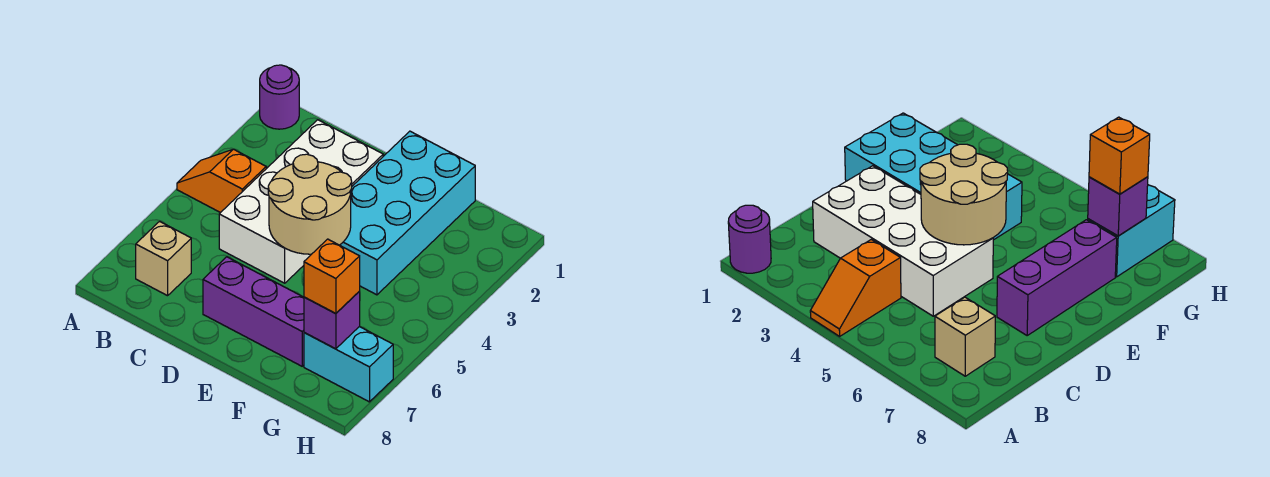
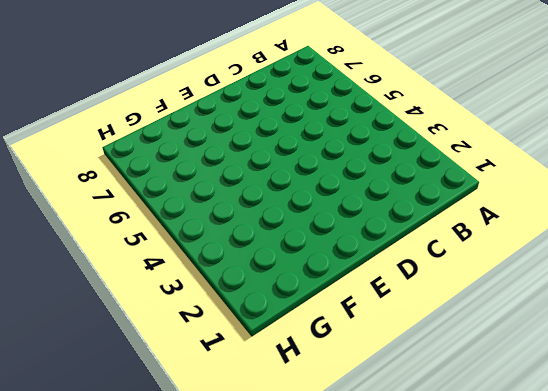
none -> purple 1x1 round brick [260,65,299,129]
none -> orange 1x2 slope [177,149,266,213]

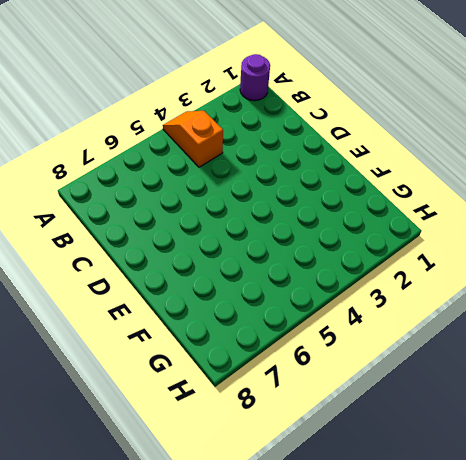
none -> tan 1x1 brick [136,221,191,296]
none -> white 2x4 brick [219,120,383,283]

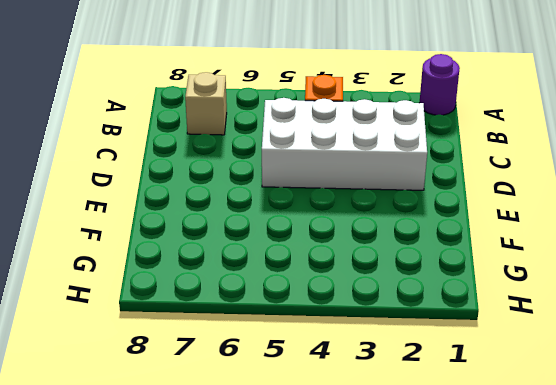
none -> purple 1x3 brick [203,257,304,366]
none -> cyan 2x4 brick [340,131,475,295]

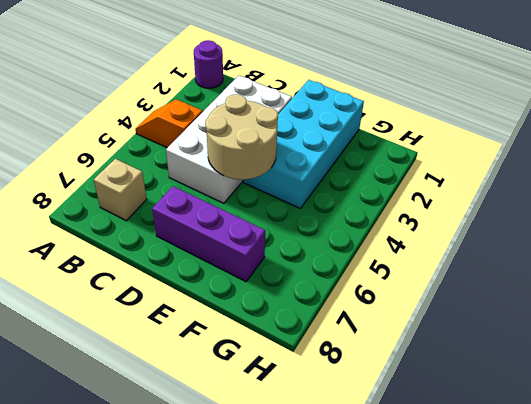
none -> cyan 1x2 brick [304,326,393,402]
none -> purple 1x1 brick [304,291,360,349]

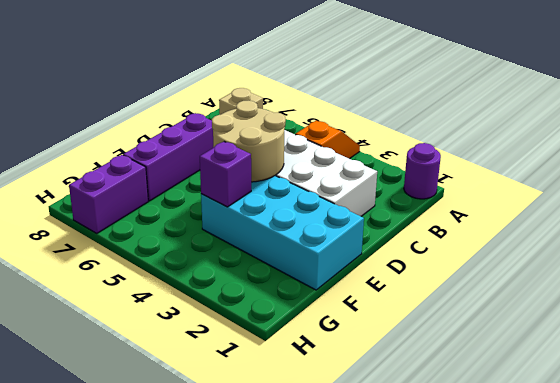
purple 1x1 brick [200,142,251,207] -> purple 1x1 brick moved to [304,291,360,349]
purple 1x2 brick [69,155,148,233] -> cyan 1x2 brick [304,326,393,402]
none -> orange 1x1 brick [304,239,360,314]

